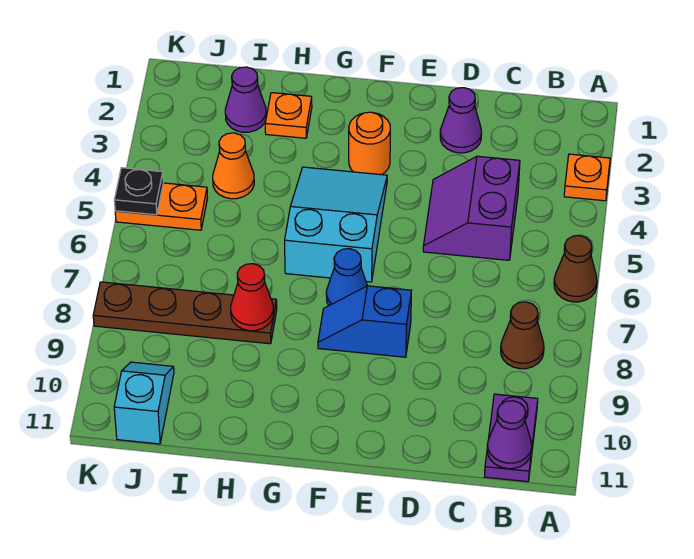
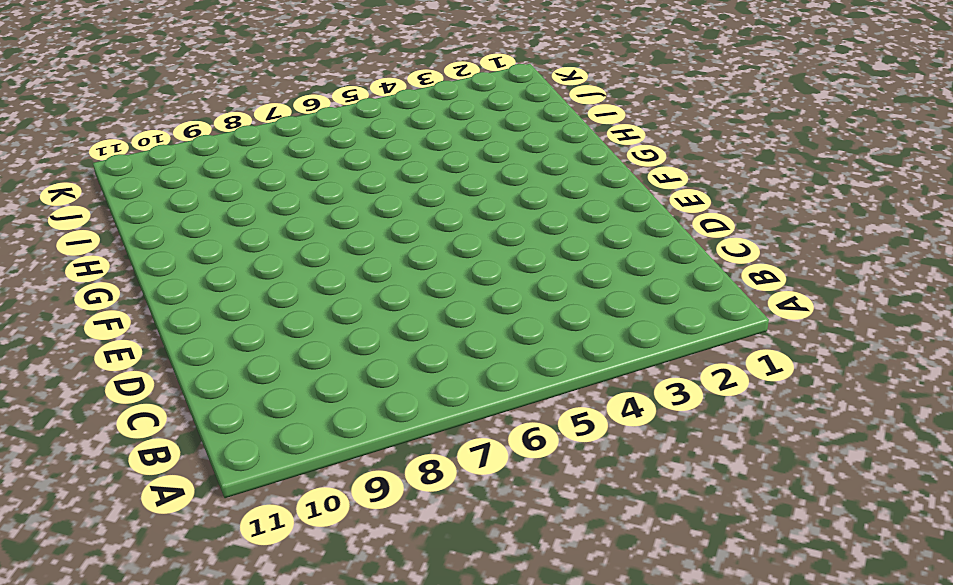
none -> orange 1x1 plate [564,154,610,201]
none -> brown 1x1 cone [554,236,597,302]
none -> brown 1x1 cone [501,302,544,369]

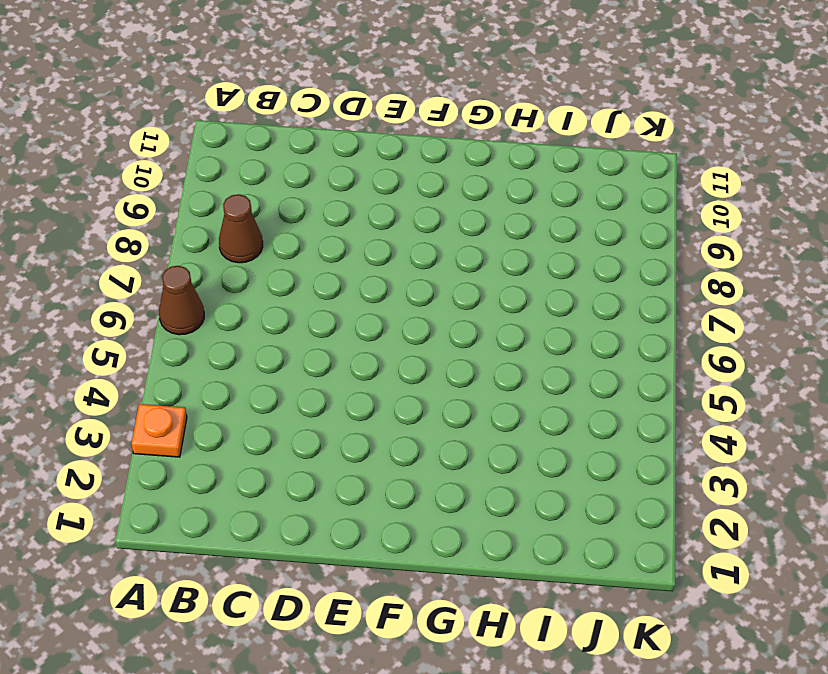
none -> purple 1x2 plate [485,394,538,482]
none -> purple 2x2 slope [423,156,520,260]
none -> purple 1x1 cone [440,88,482,153]

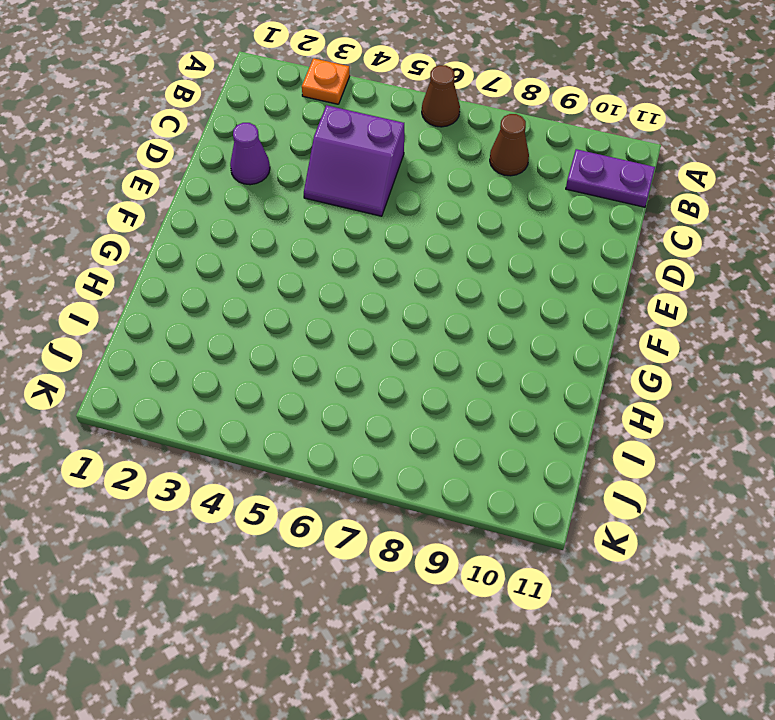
none -> blue 1x2 slope [318,286,411,357]
none -> orange 1x1 round brick [349,112,390,175]
none -> cyan 2x3 slope [285,167,387,282]

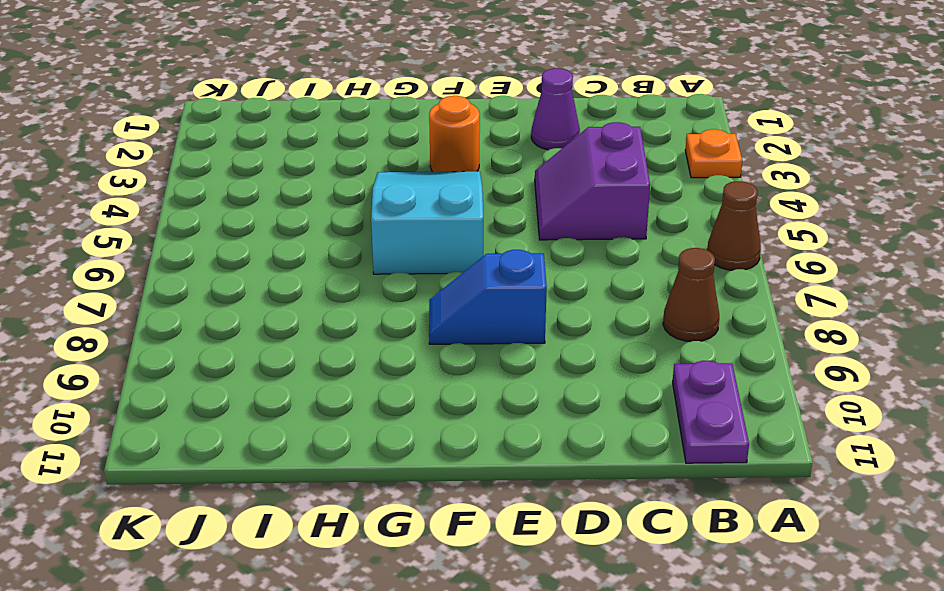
none -> blue 1x1 cone [326,249,367,306]
none -> orange 1x1 plate [265,93,312,138]
none -> brown 1x4 plate [93,282,277,344]

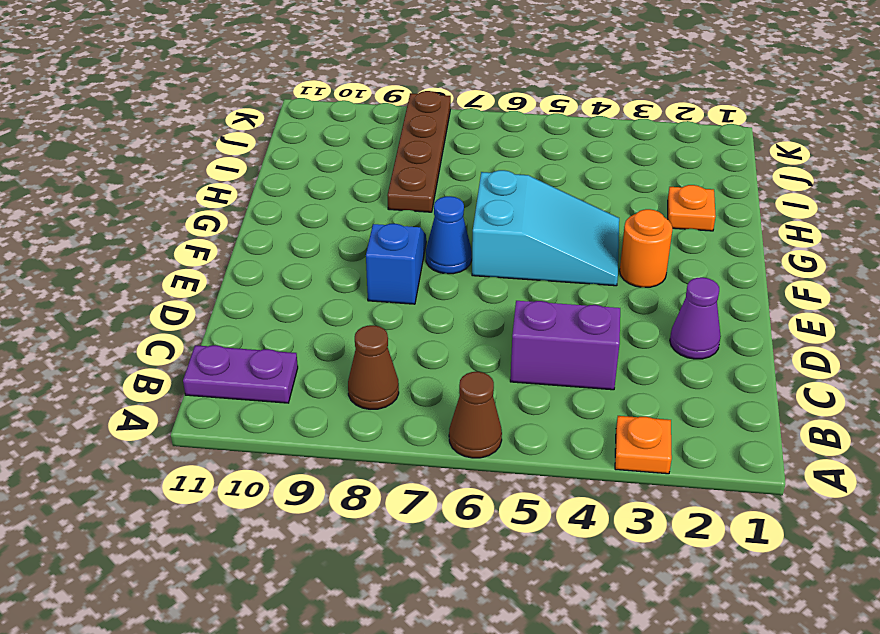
none -> purple 1x1 cone [225,67,266,132]
none -> orange 1x1 cone [213,133,254,199]
none -> orange 1x2 plate [115,183,208,230]

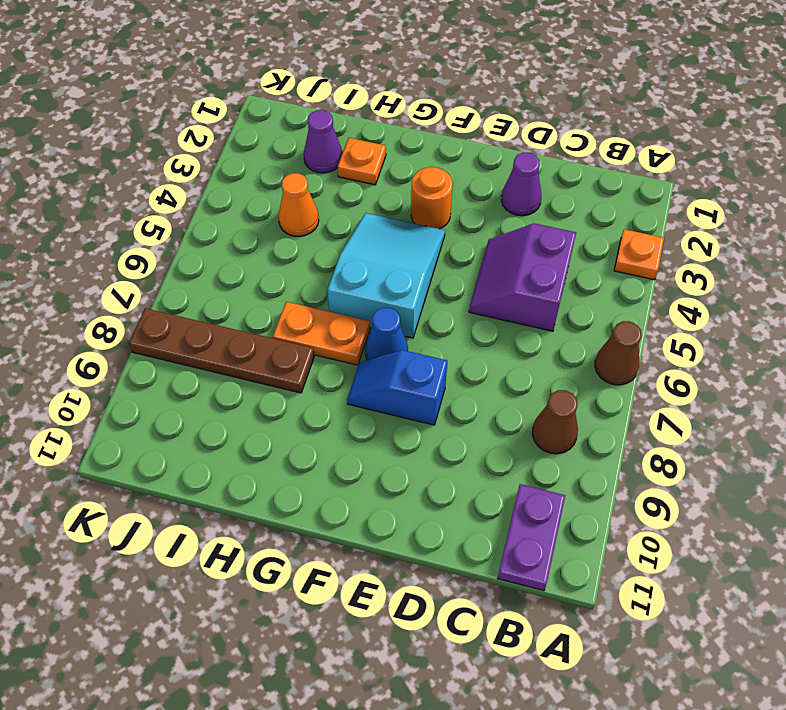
orange 1x2 plate [273,302,370,365] -> orange 1x2 plate moved to [115,183,208,230]
none -> cyan 1x2 slope [114,362,174,444]
none -> purple 1x1 cone [487,401,532,469]
none -> red 1x1 cone [231,264,274,331]

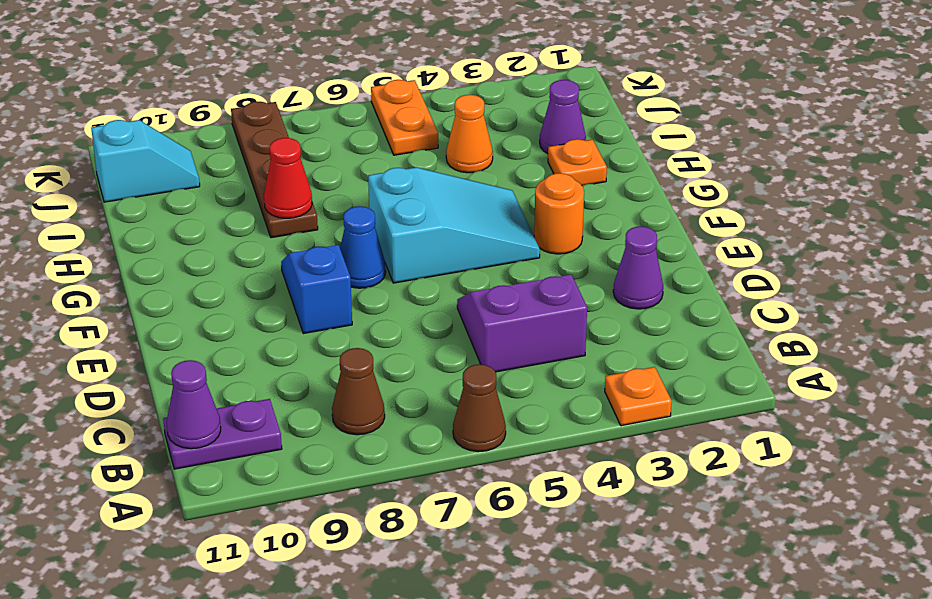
none -> black 1x1 plate [114,168,163,215]

